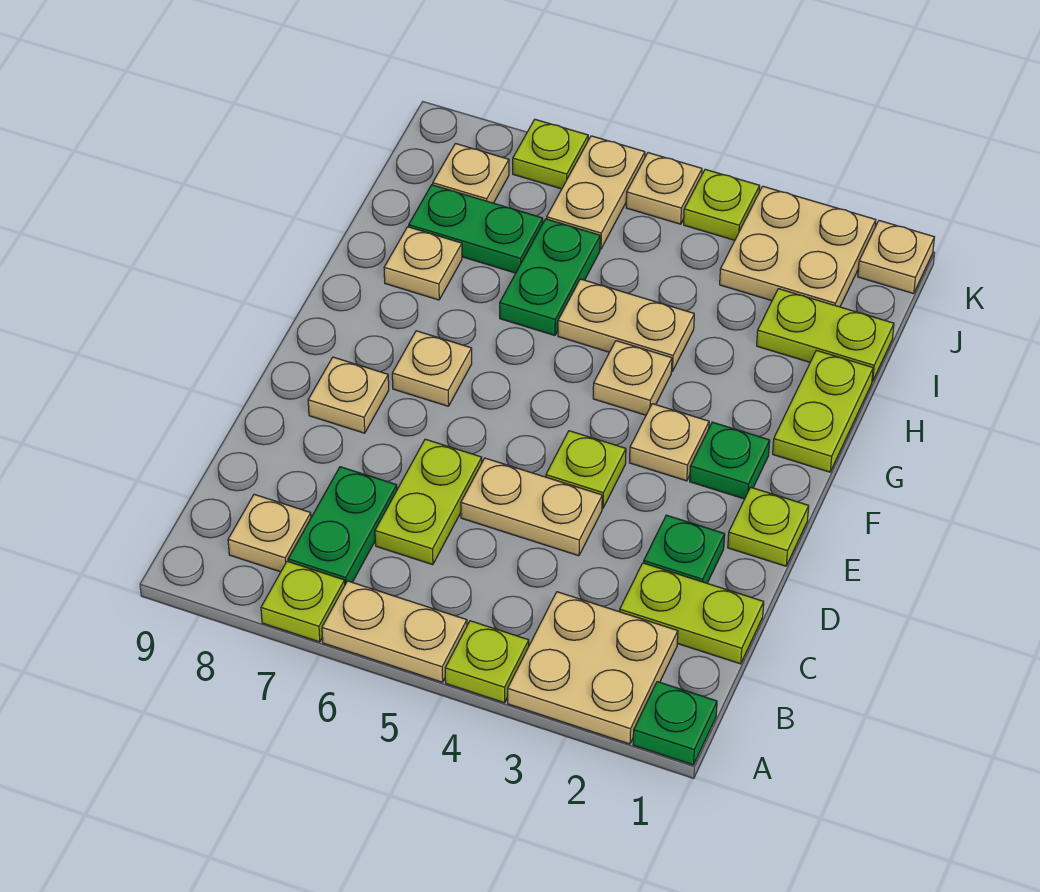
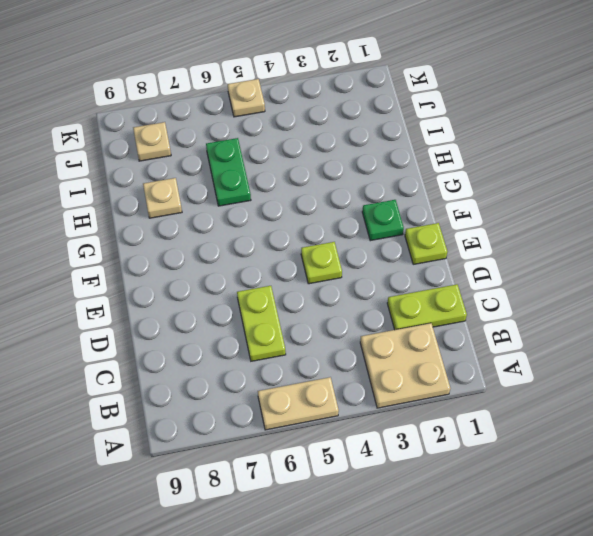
none -> green 1x1 plate [633,682,717,765]
none -> lime 1x1 plate [445,621,529,703]
none -> lime 1x1 plate [261,561,345,642]
none -> green 1x2 plate [288,467,397,584]

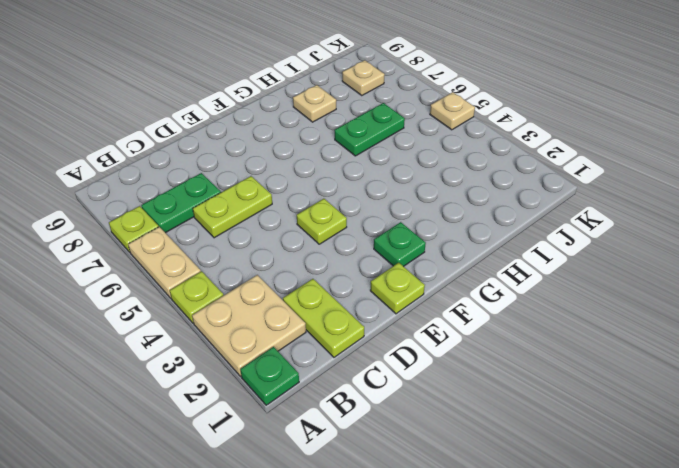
none -> tan 1x1 plate [228,494,311,572]
none -> green 1x1 plate [644,515,725,583]
none -> tan 1x2 plate [461,458,602,556]
none -> tan 1x1 plate [308,357,389,433]

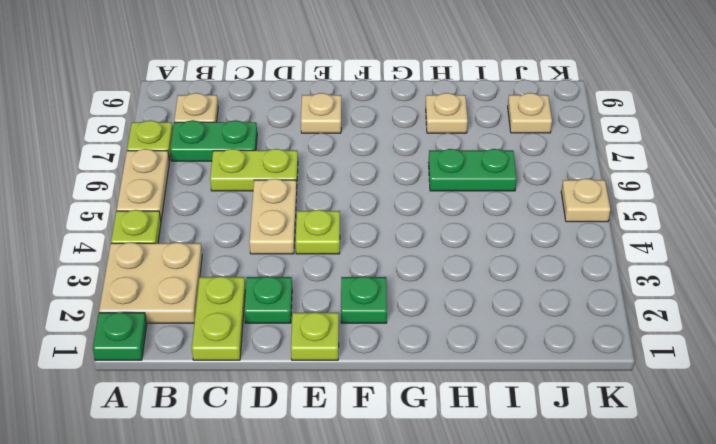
none -> tan 1x1 plate [630,404,709,481]
none -> tan 1x1 plate [392,331,472,406]
none -> lime 1x2 plate [773,350,873,472]
none -> tan 1x1 plate [593,341,672,415]

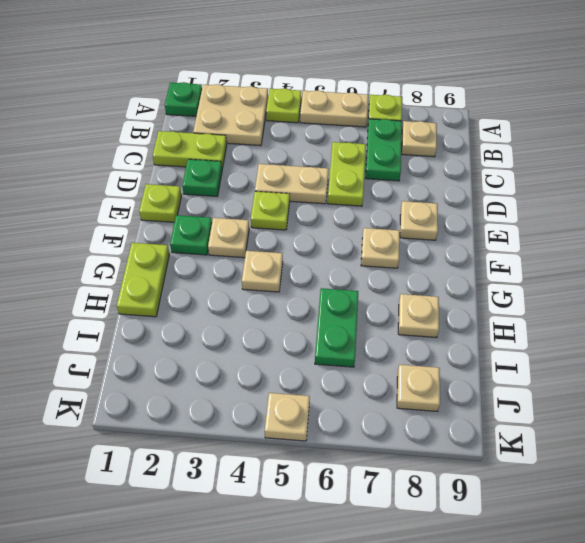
none -> tan 1x2 plate [558,279,694,371]
none -> lime 1x2 plate [757,289,894,381]
none -> green 1x2 plate [409,185,543,273]
none -> tan 2x2 plate [720,186,876,307]

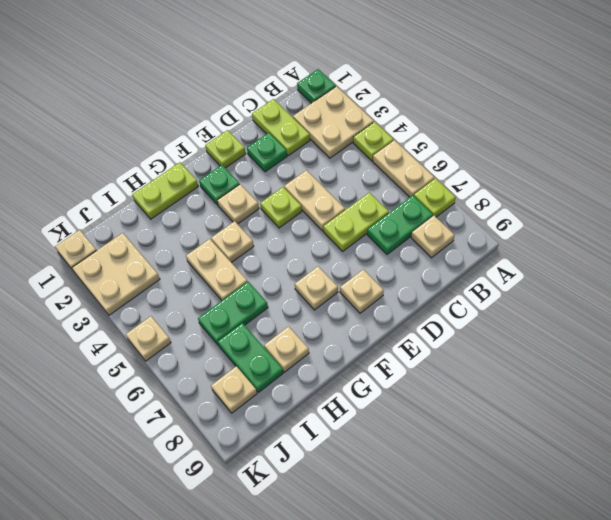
none -> lime 1x2 plate [757,289,894,381]
none -> tan 1x2 plate [547,136,645,249]
none -> lime 1x1 plate [684,169,760,240]
none -> lime 1x1 plate [513,119,588,189]

